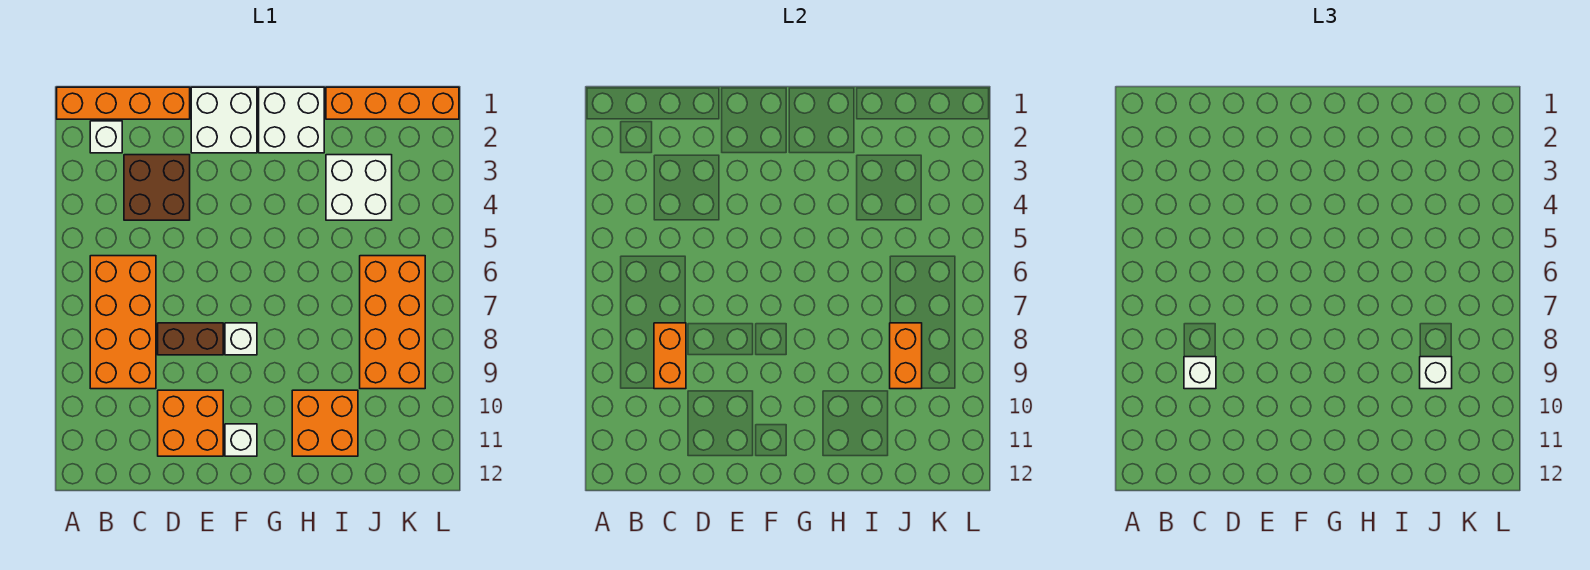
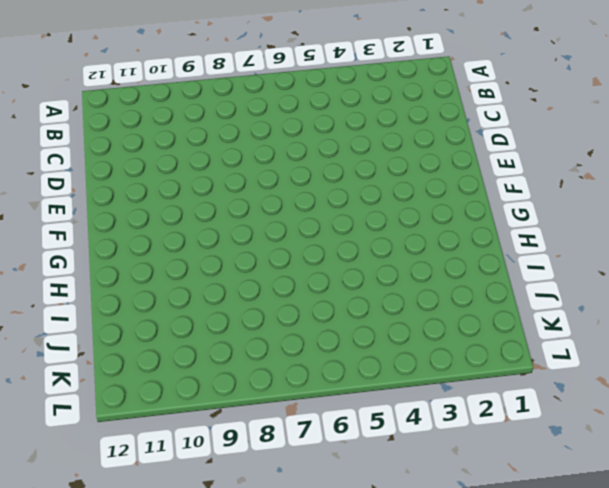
none -> orange 1x4 brick [57,87,190,119]
none -> white 1x1 brick [90,121,122,153]
none -> orange 2x4 brick [90,256,156,389]

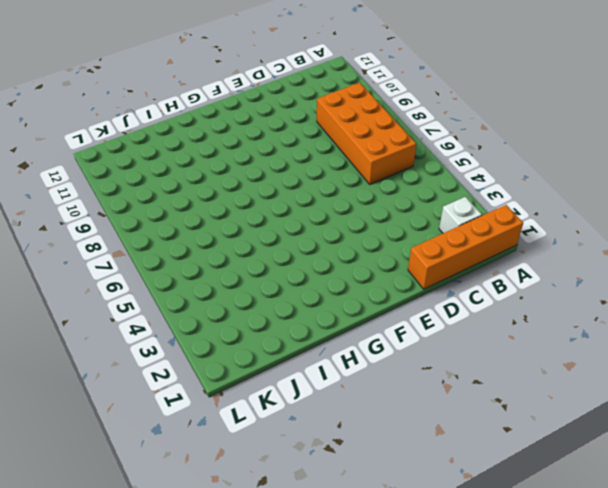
none -> brown 2x2 brick [124,155,190,220]
none -> brown 1x2 brick [158,323,223,355]
none -> orange 2x2 brick [158,390,223,456]

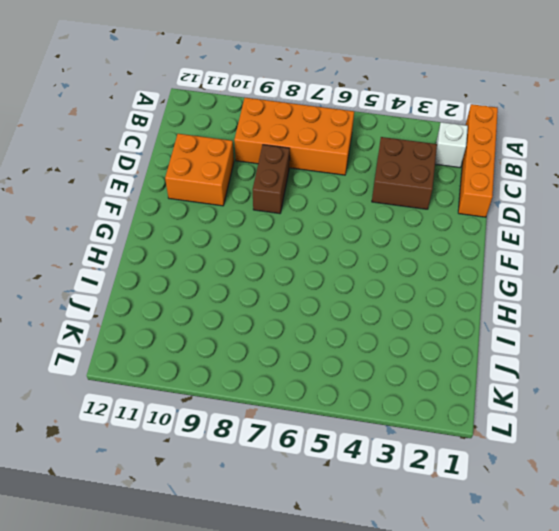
none -> white 2x2 brick [191,87,257,153]
none -> white 1x1 brick [225,323,257,355]
none -> white 1x1 brick [225,424,257,456]

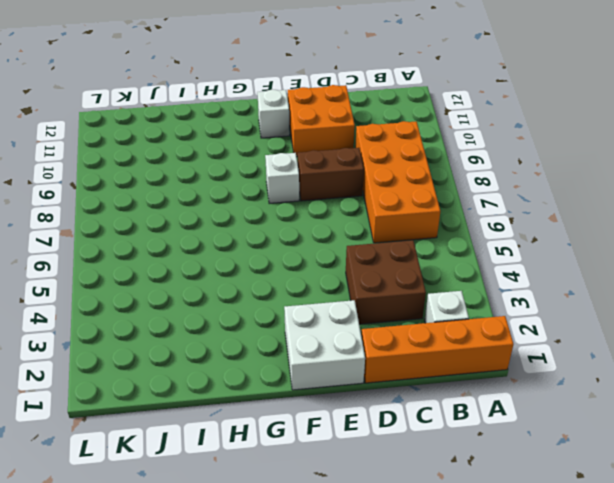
none -> white 2x2 brick [259,87,324,153]
none -> orange 2x2 brick [292,390,358,456]
none -> orange 1x4 brick [326,87,459,119]

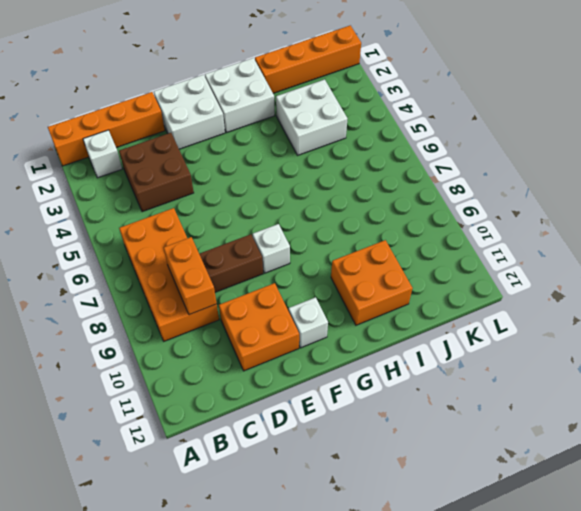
none -> orange 2x4 brick [360,256,425,389]
none -> orange 1x2 brick [890,323,922,389]
none -> white 1x1 brick [1184,357,1216,389]

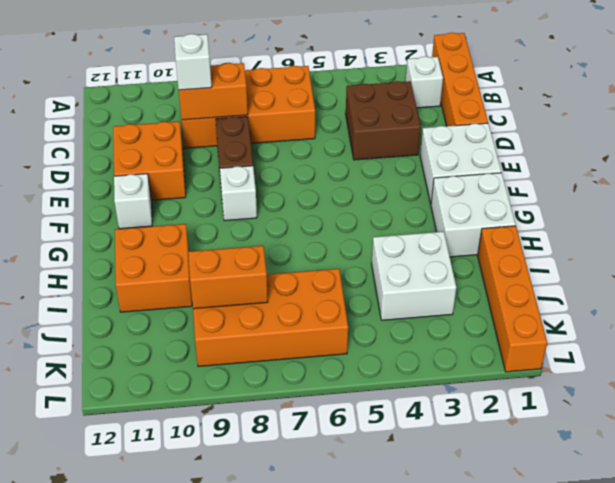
none -> white 1x1 brick [1420,357,1452,389]

